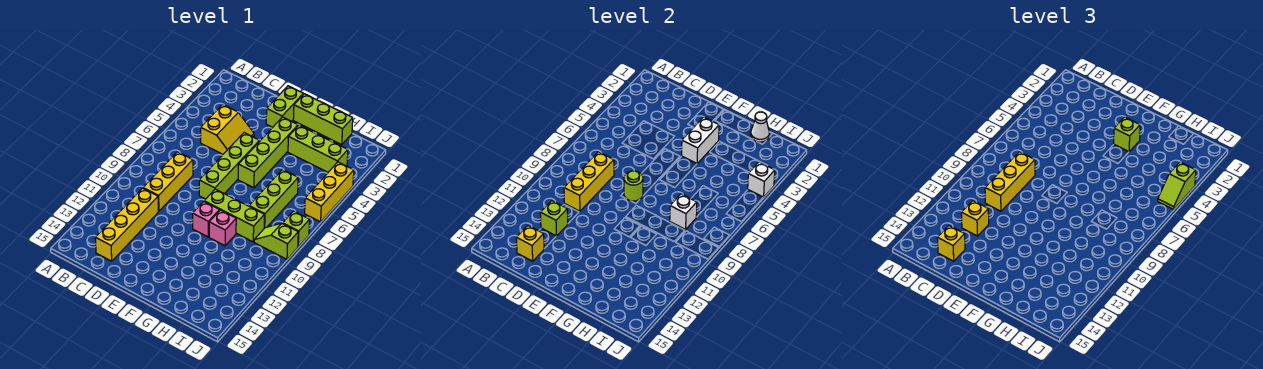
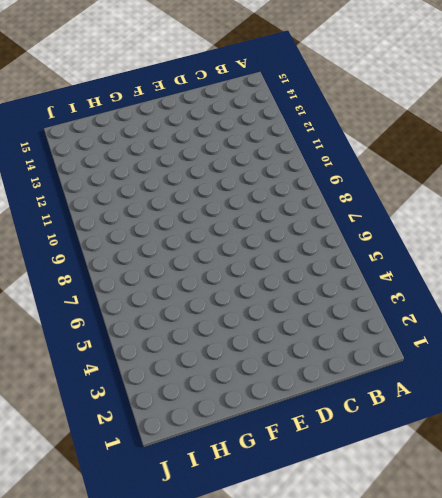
none -> yellow 2x2 slope [201,104,254,154]
none -> yellow 1x3 brick [143,152,193,211]
none -> yellow 1x4 brick [95,188,158,261]

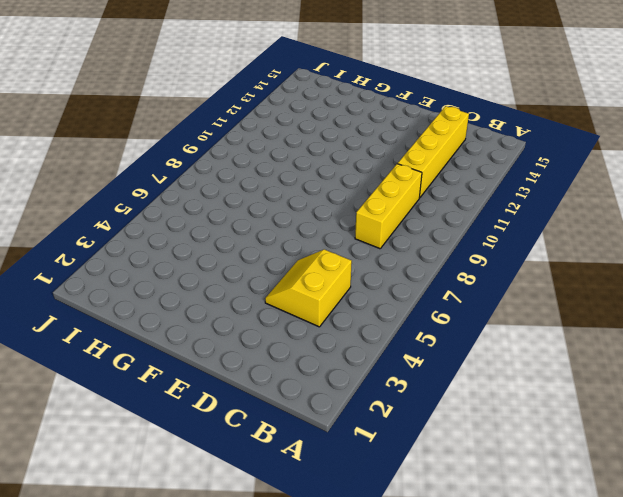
none -> lime 1x2 brick [266,86,303,127]
none -> lime 1x4 brick [199,133,260,199]
none -> lime 1x3 brick [293,94,353,144]

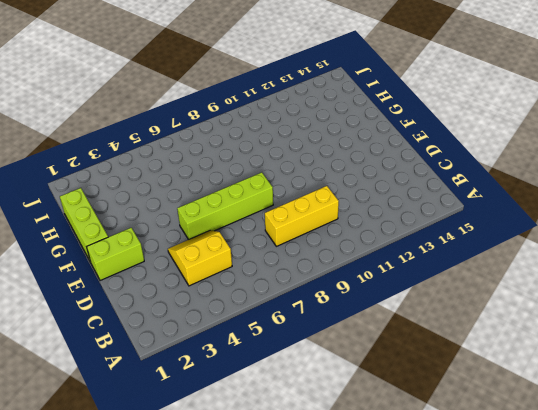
none -> yellow 1x4 brick [95,188,158,261]
none -> lime 1x4 brick [238,117,298,188]
none -> lime 1x3 brick [204,189,264,242]

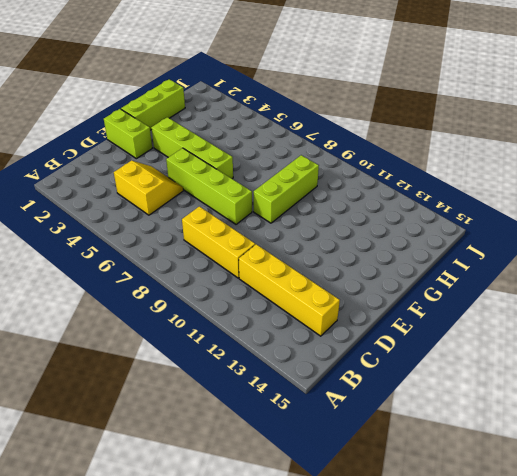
none -> pink 1x1 brick [193,201,219,237]
none -> lime 1x3 brick [288,125,348,172]
none -> pink 1x1 brick [209,210,236,246]

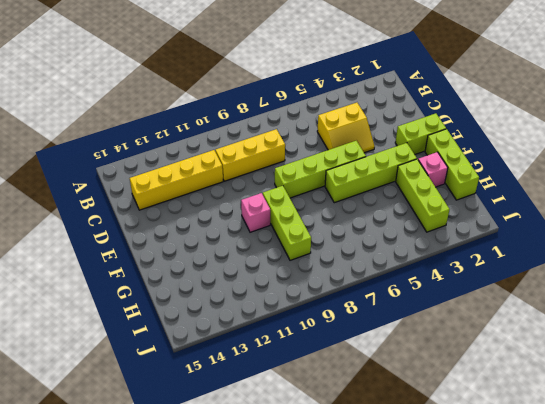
pink 1x1 brick [418,152,448,187] -> pink 1x1 brick moved to [209,210,236,246]
none -> lime 1x3 brick [249,169,298,228]
none -> lime 1x2 slope [254,223,298,259]
none -> yellow 1x3 brick [305,162,354,222]

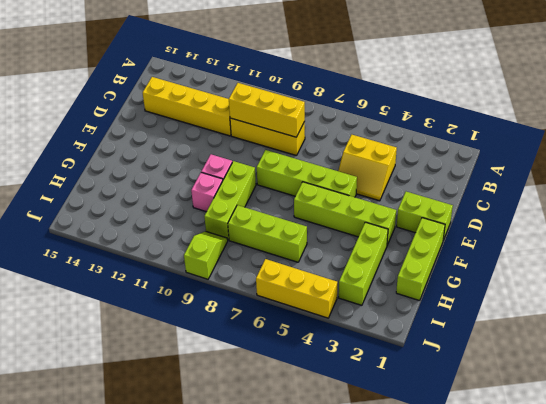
none -> lime 1x1 brick [283,211,310,247]
none -> lime 1x1 brick [540,201,568,236]
none -> yellow 1x1 brick [516,226,544,261]

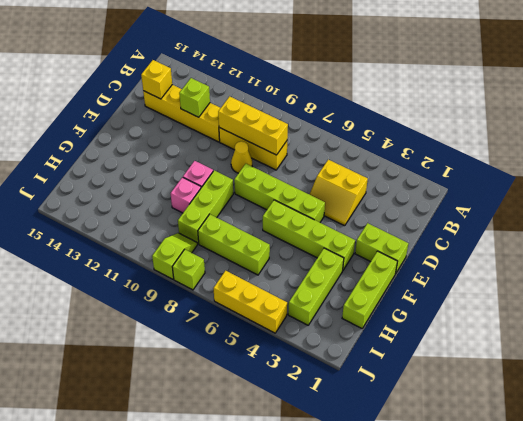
yellow 1x1 cone [231,141,252,173] -> none
none -> lime 1x1 round brick [624,171,643,201]
none -> white 1x2 brick [682,117,719,164]
none -> white 1x1 cone [751,112,769,142]

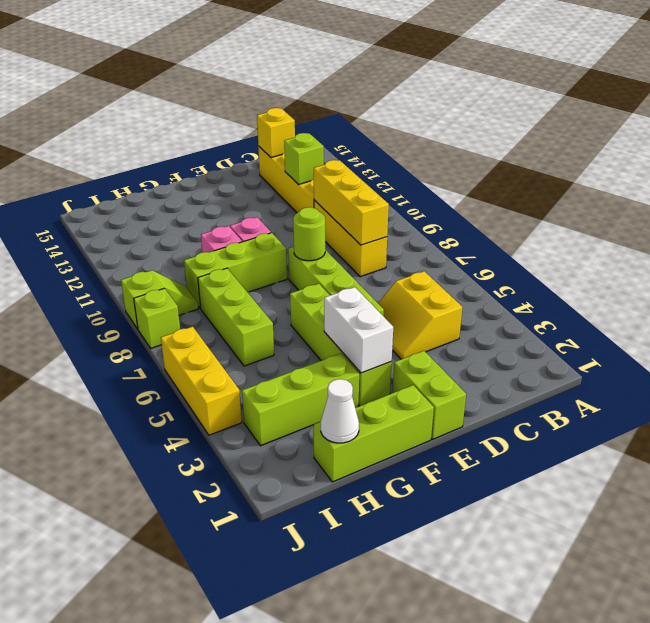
none -> white 1x1 brick [670,194,697,229]
none -> white 1x1 brick [748,162,775,197]
none -> yellow 1x3 brick [985,152,1035,211]

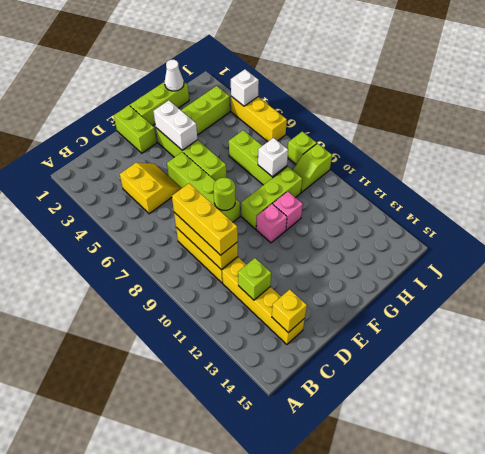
none -> yellow 1x1 brick [961,201,989,236]
none -> yellow 1x1 brick [937,226,965,261]
none -> lime 1x1 brick [1114,117,1140,152]

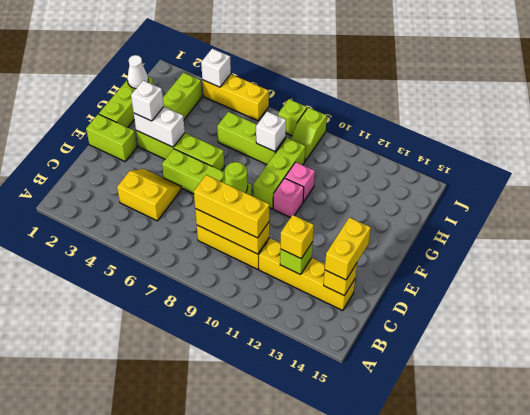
yellow 1x2 brick [325,217,371,280] -> yellow 1x1 brick [937,226,965,261]
white 1x1 brick [131,80,164,121] -> lime 1x1 brick [1114,117,1140,152]
none -> lime 1x2 slope [1158,162,1196,209]

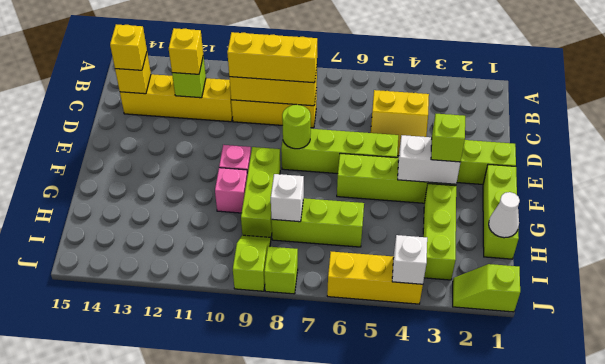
lime 1x2 slope [453,264,520,312] -> lime 1x2 slope moved to [1158,162,1196,209]

